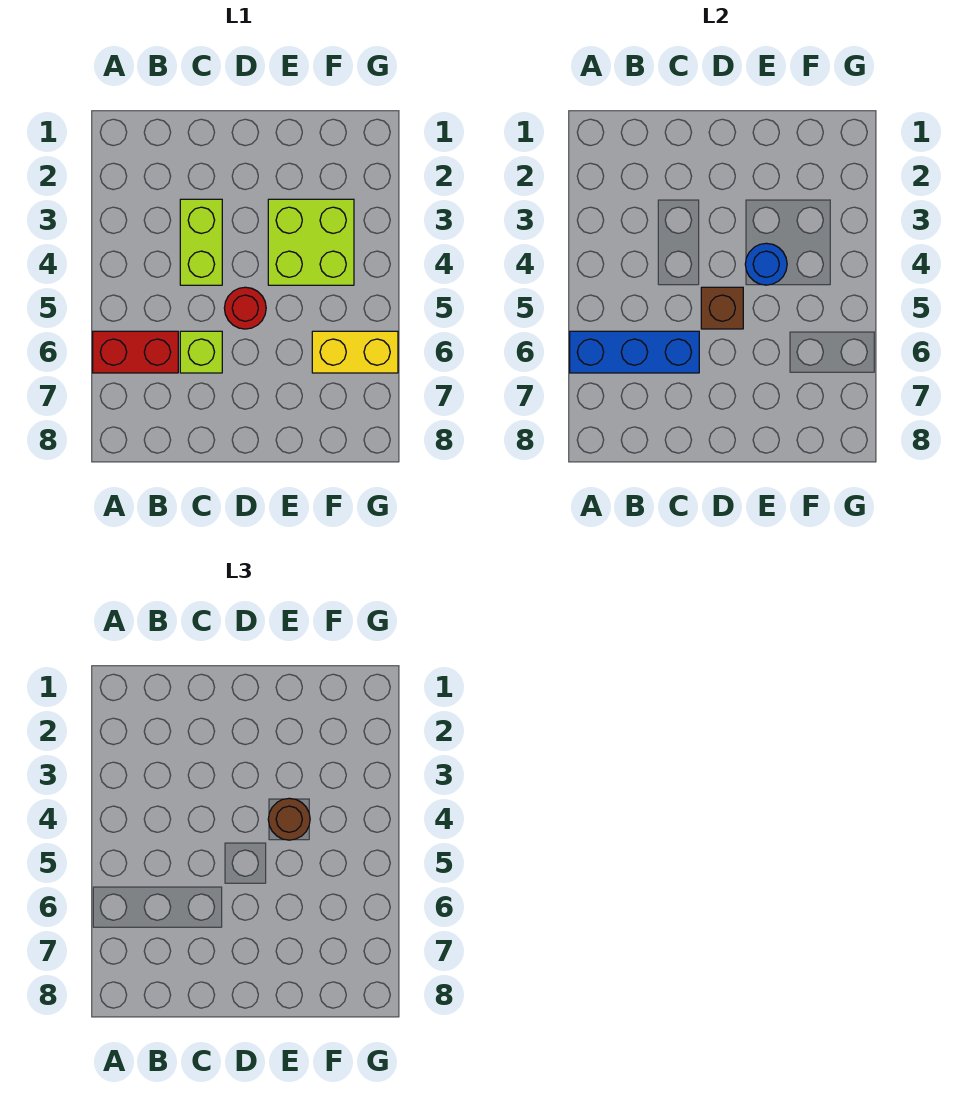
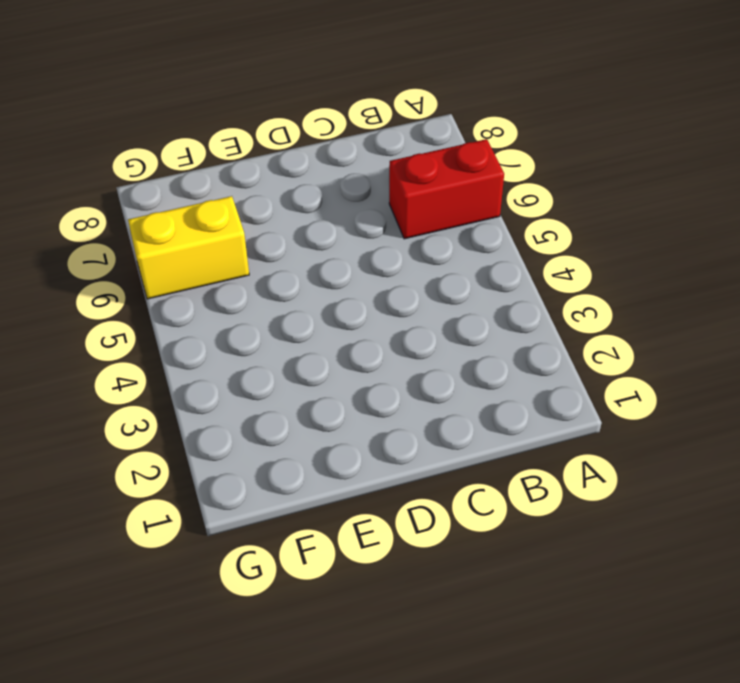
none -> lime 1x2 brick [180,199,222,285]
none -> lime 1x1 brick [180,331,222,373]

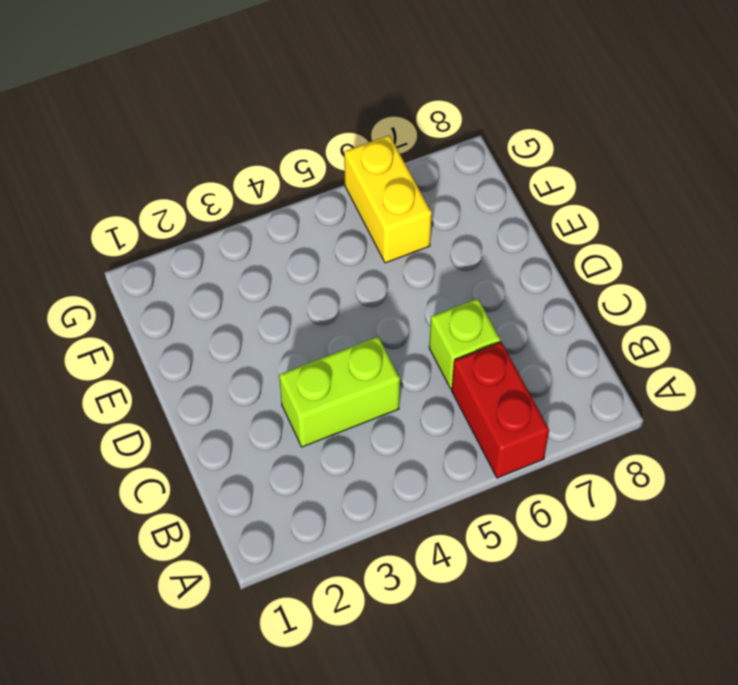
none -> red 1x1 round brick [224,287,266,329]
none -> lime 2x2 brick [268,199,354,285]

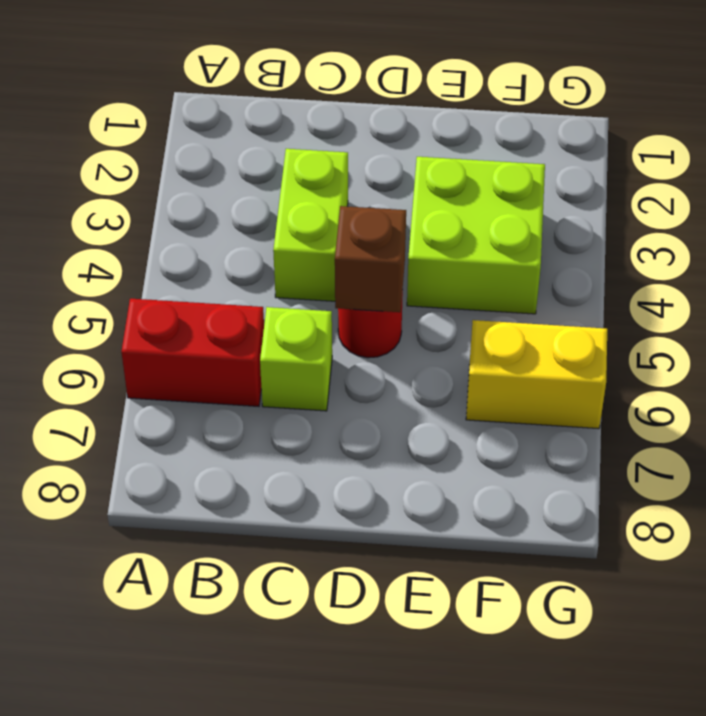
none -> blue 1x3 brick [570,331,699,373]
none -> blue 1x1 round brick [745,243,787,285]

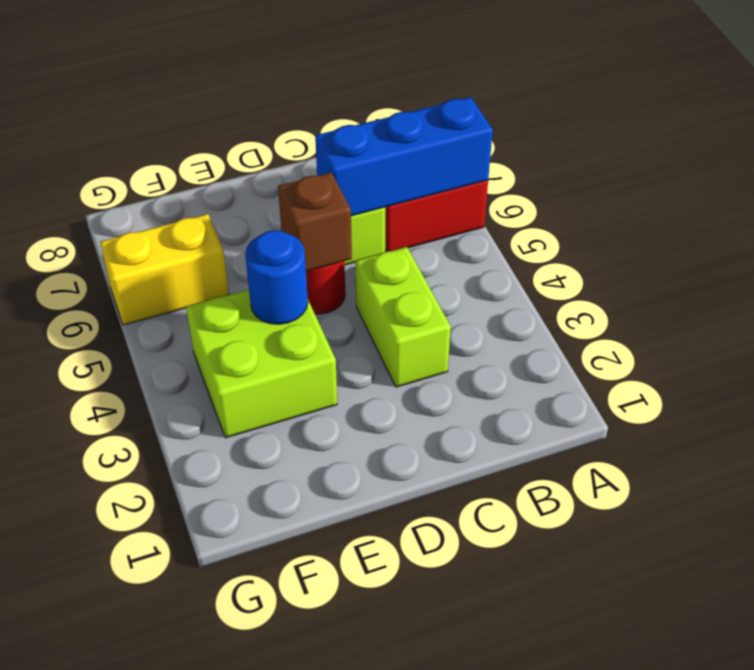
none -> brown 1x1 round brick [268,798,310,840]

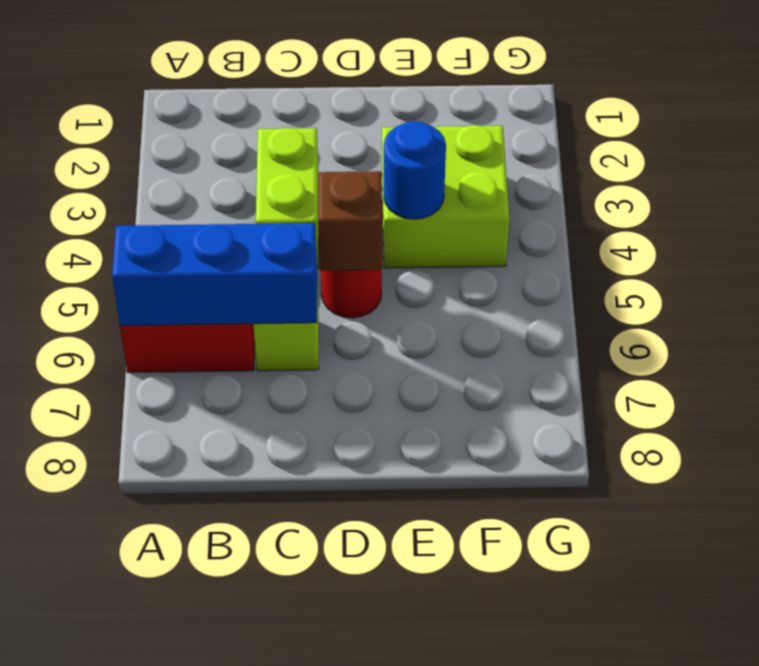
none -> yellow 1x2 brick [312,331,398,373]
none -> brown 1x1 round brick [268,798,310,840]

